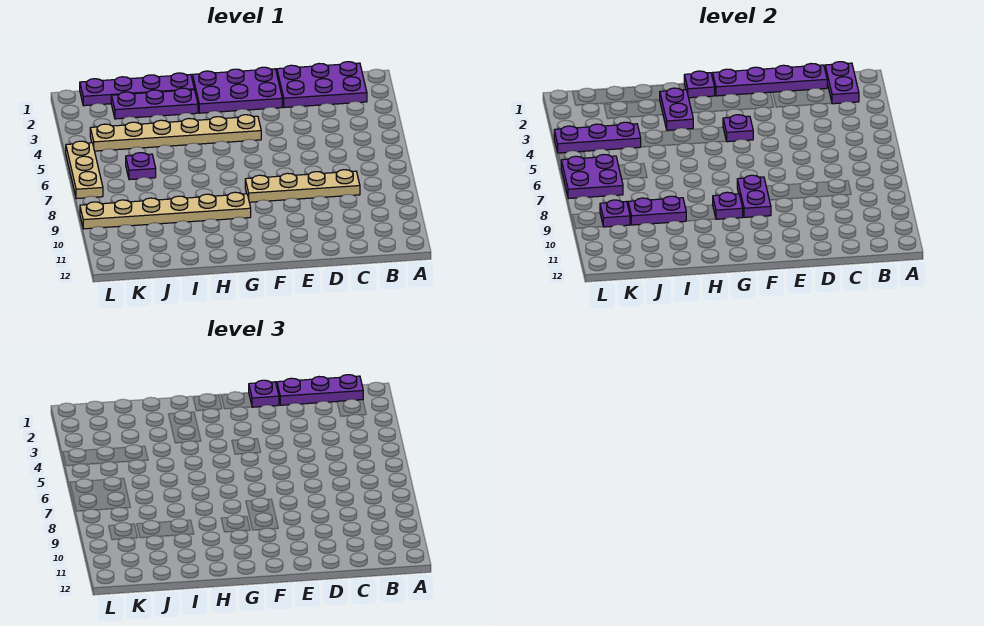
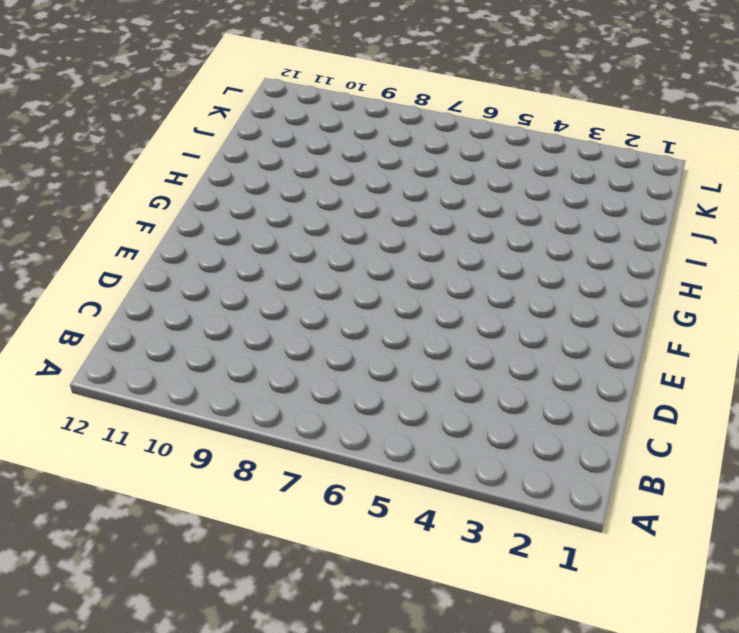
none -> purple 2x3 plate [277,62,367,108]
none -> tan 1x4 plate [245,170,360,202]
none -> purple 2x3 plate [192,67,282,113]

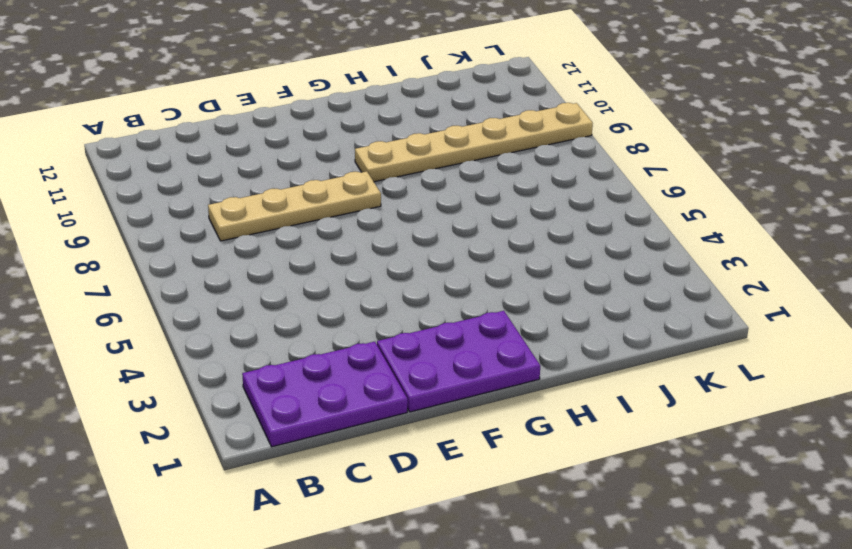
none -> tan 1x6 plate [90,115,261,151]
none -> purple 1x4 plate [80,73,194,106]
none -> purple 1x3 plate [111,88,198,119]

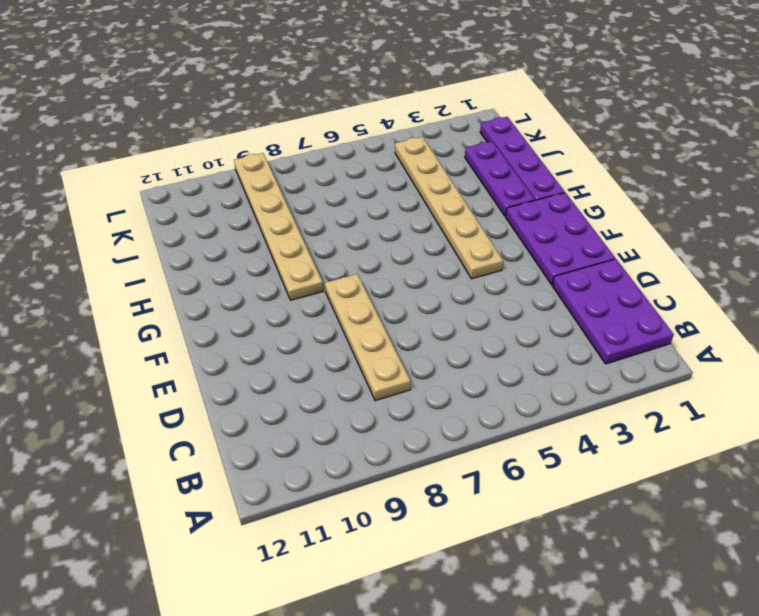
none -> purple 1x1 plate [126,153,156,180]
none -> tan 1x3 plate [66,141,103,199]
none -> purple 1x2 plate [825,62,859,104]

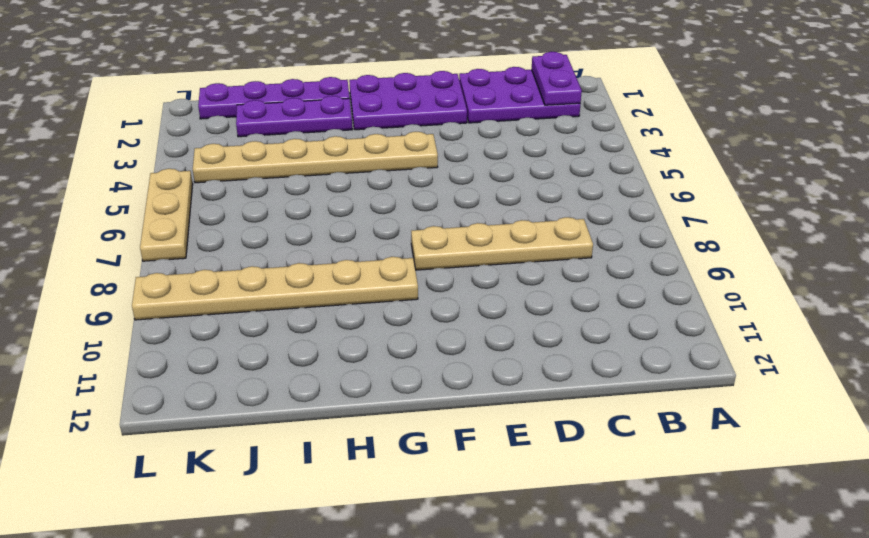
none -> purple 1x1 plate [126,153,156,180]
none -> purple 1x4 plate [713,64,827,96]
none -> purple 1x1 plate [723,115,753,142]

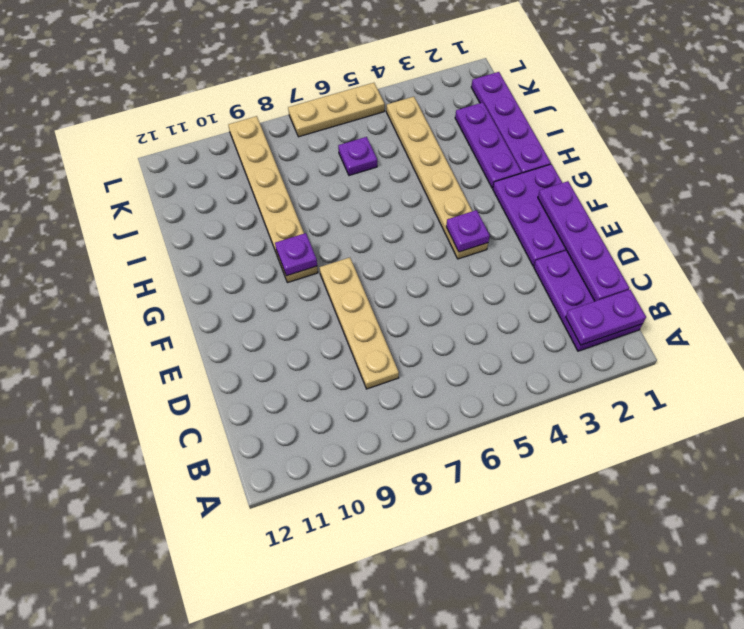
none -> purple 1x2 plate [737,175,771,217]
none -> purple 1x1 plate [684,71,715,98]
none -> purple 1x2 plate [659,88,693,130]

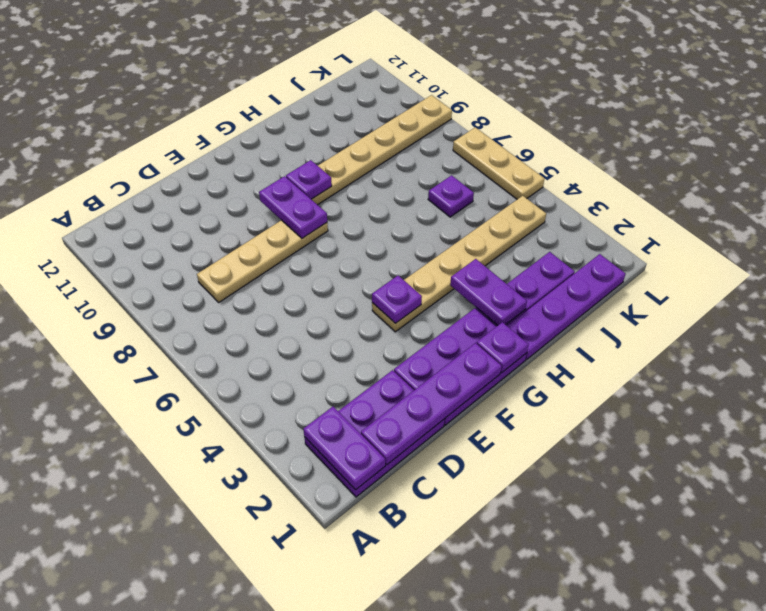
none -> purple 1x2 plate [628,196,686,225]
none -> purple 1x3 plate [554,122,641,153]
none -> purple 2x2 plate [561,155,623,199]

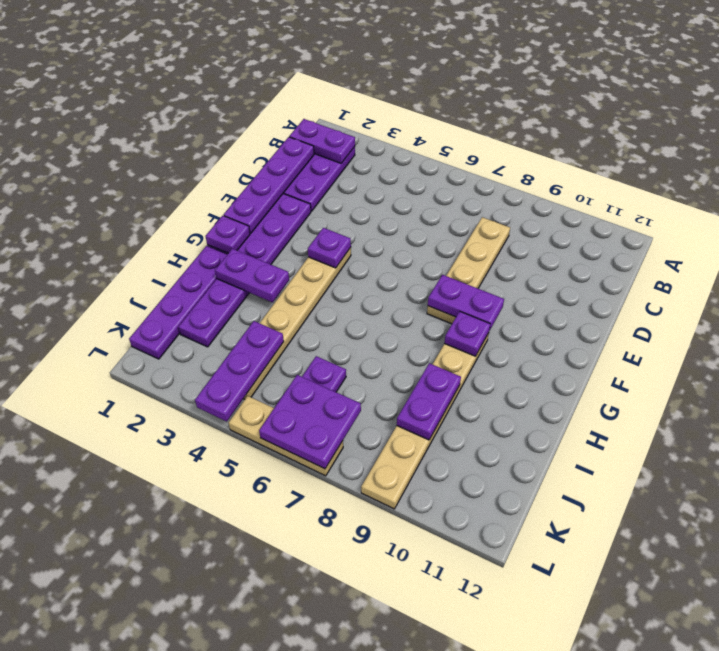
none -> purple 1x1 plate [600,200,630,227]
none -> purple 1x3 plate [277,375,363,405]
none -> purple 1x1 plate [249,380,279,407]

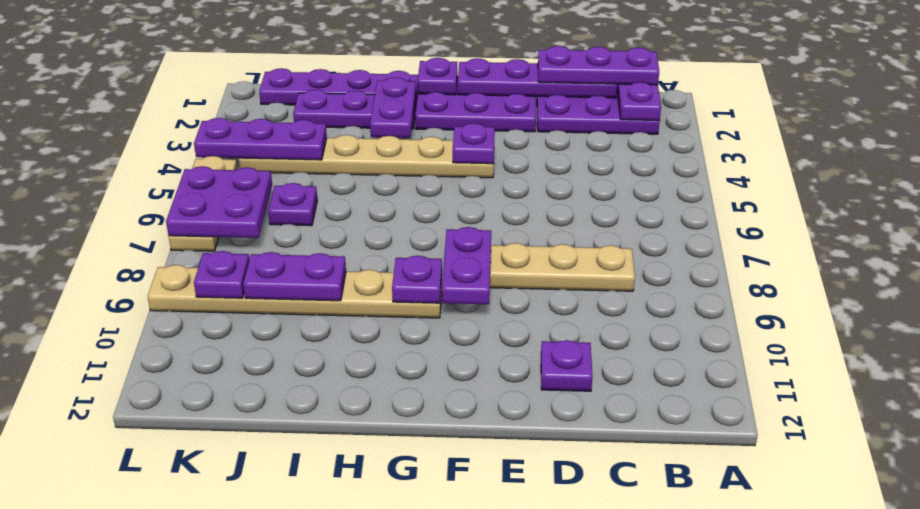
purple 1x1 plate [541,340,593,391] -> purple 1x1 plate moved to [249,380,279,407]

